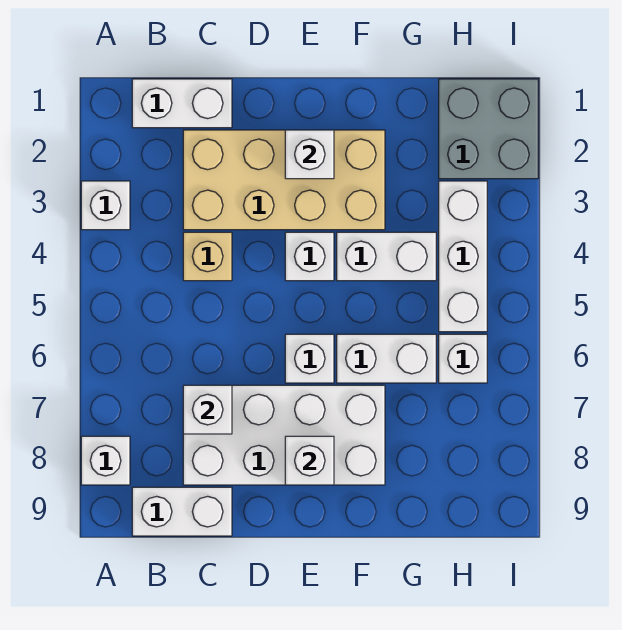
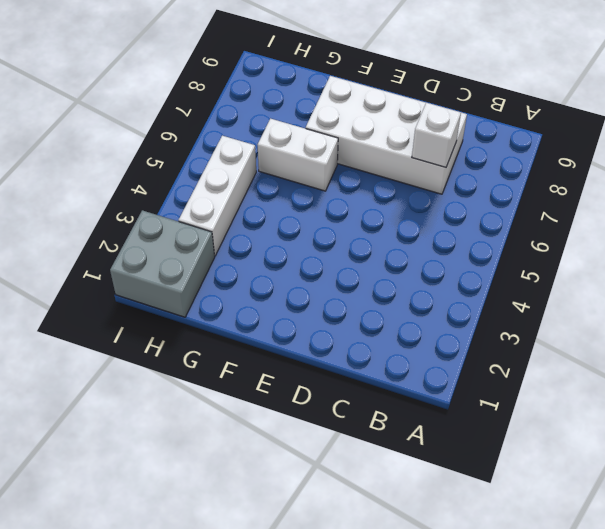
none -> white 1x1 brick [81,181,130,230]
none -> white 1x1 brick [81,436,130,485]
none -> white 1x2 brick [132,79,232,128]

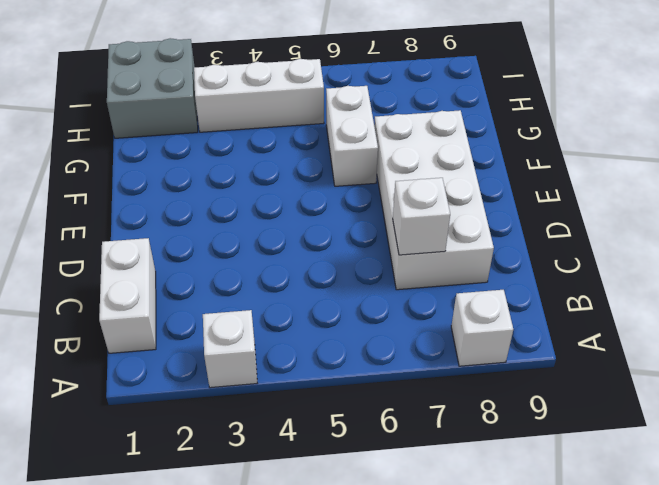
none -> white 1x2 brick [132,487,232,536]
none -> tan 2x4 brick [183,130,385,230]
none -> tan 1x1 brick [183,232,232,281]

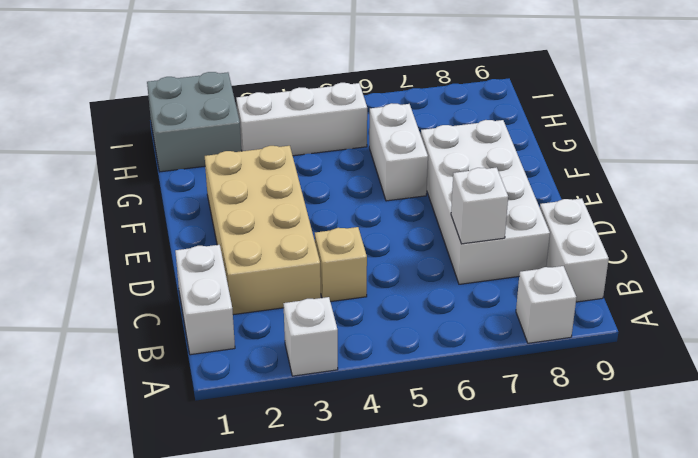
none -> white 1x1 brick [285,232,334,281]
none -> white 1x1 brick [285,334,334,383]
none -> white 1x2 brick [337,232,436,281]

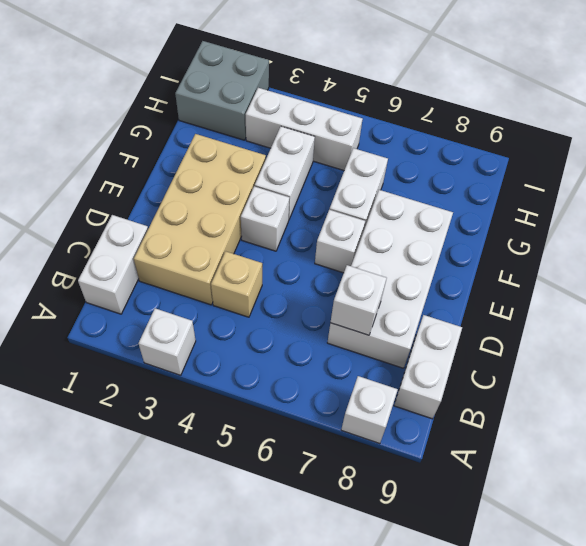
none -> white 1x1 brick [439,334,487,383]
none -> white 1x1 brick [285,130,334,179]
none -> white 1x1 brick [285,436,334,485]

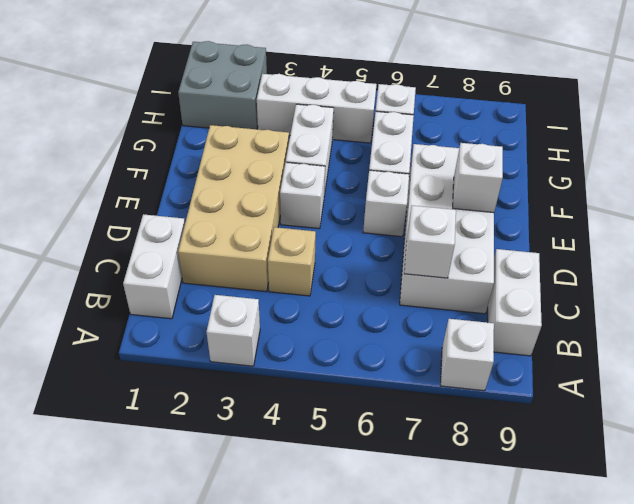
none -> white 1x1 brick [285,130,334,179]

